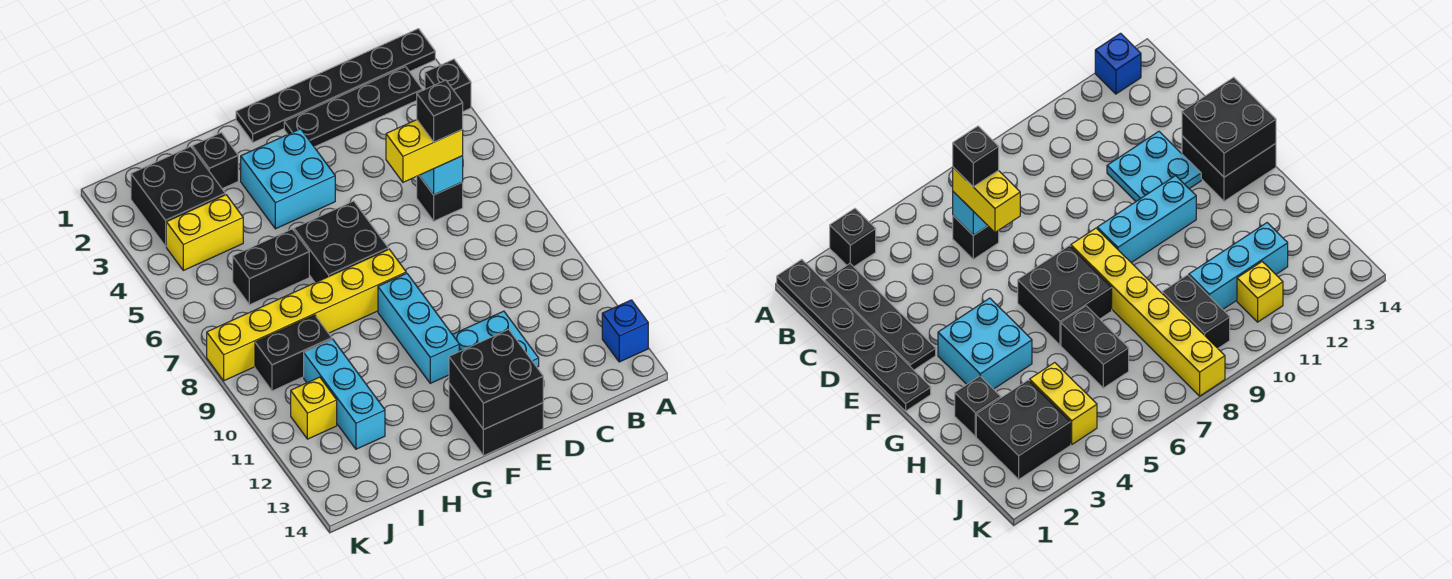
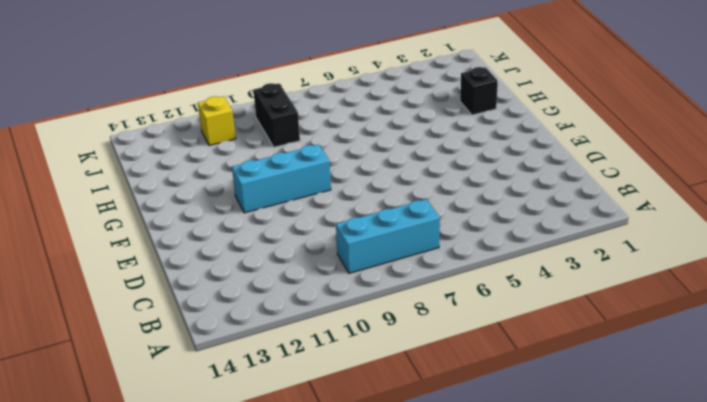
cyan 1x3 brick [336,199,440,273] -> cyan 1x3 brick moved to [304,339,385,449]
none -> black 1x6 plate [236,29,435,142]
none -> black 1x1 brick [425,59,471,111]
none -> blue 1x1 brick [602,300,648,362]

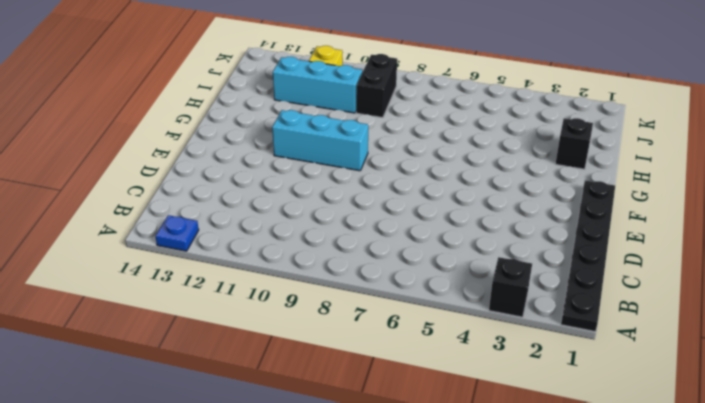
blue 1x1 plate [155,215,199,251] -> blue 1x1 brick [602,300,648,362]
none -> black 1x4 plate [284,67,423,147]
none -> black 1x1 brick [417,176,463,221]
none -> cyan 2x2 plate [452,311,539,367]

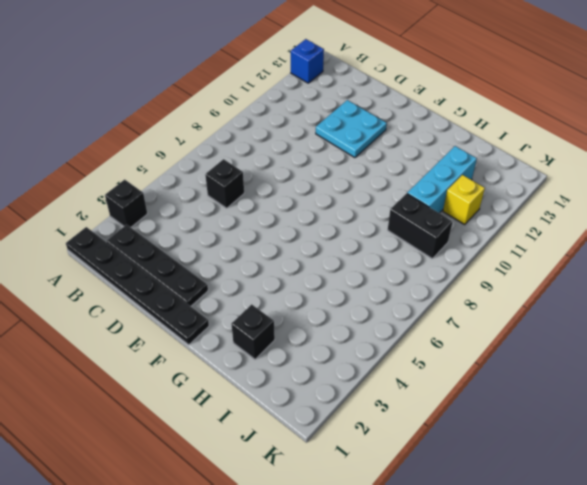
none -> black 2x2 brick [449,383,543,456]
none -> cyan 2x2 brick [241,129,335,229]
none -> black 2x2 brick [294,201,388,283]

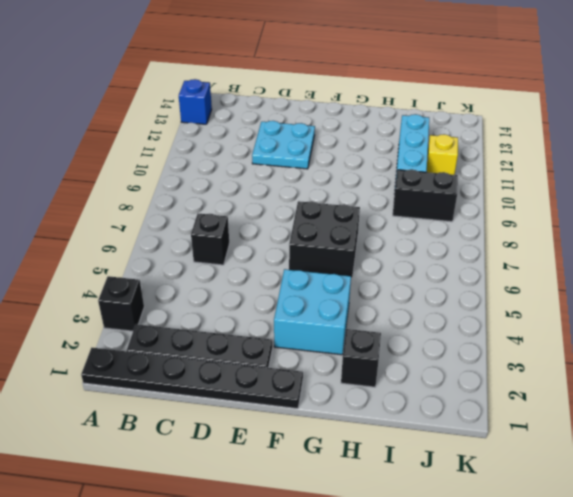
none -> black 2x2 brick [449,383,543,456]
none -> yellow 1x6 brick [207,249,406,381]
none -> cyan 1x3 brick [378,273,459,383]

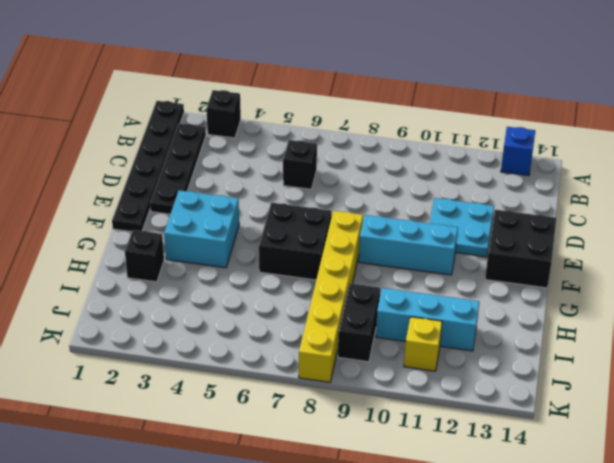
none -> black 1x2 brick [233,229,309,305]
none -> black 2x2 brick [131,146,225,246]
none -> yellow 1x2 brick [166,195,243,270]

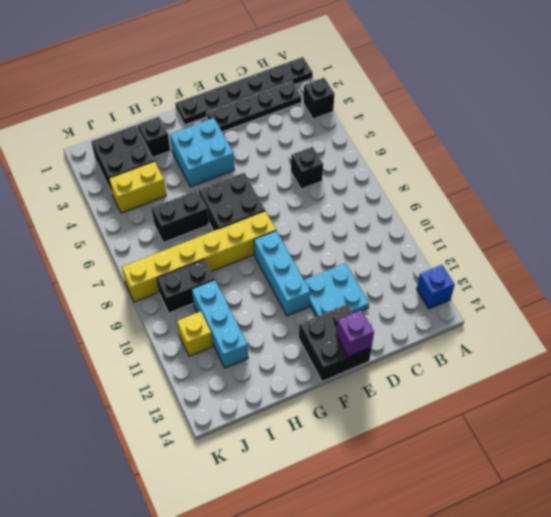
purple 1x1 brick [336,310,374,357] -> black 2x2 brick [449,329,543,429]
none -> cyan 1x1 brick [419,156,463,195]
none -> yellow 1x2 brick [386,120,463,182]
none -> black 1x1 brick [417,80,463,142]

